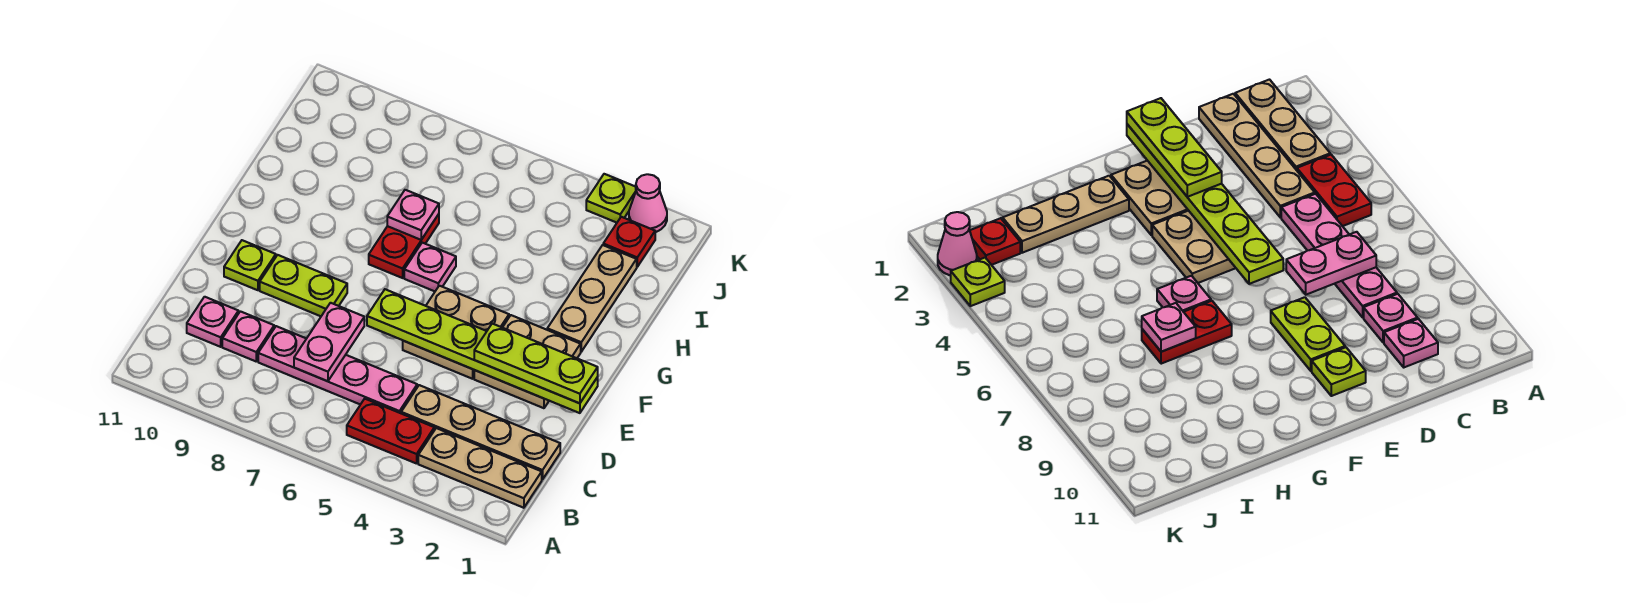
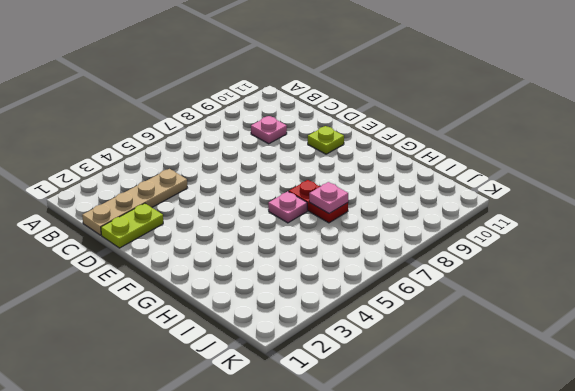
lime 1x2 plate [101,203,163,248] -> lime 1x2 plate moved to [260,255,347,316]
none -> tan 1x3 plate [418,428,542,508]
none -> red 1x2 plate [347,399,434,464]
none -> pink 1x4 plate [258,326,417,413]

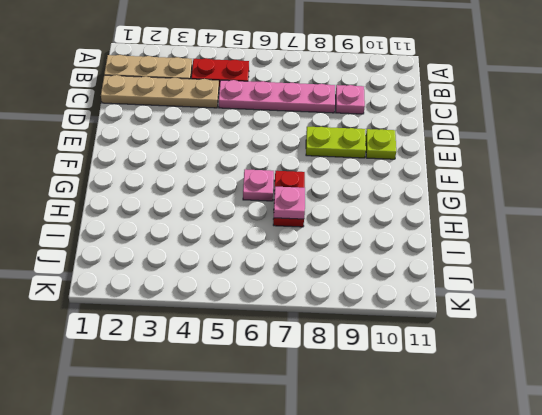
none -> pink 1x1 plate [187,297,238,347]
none -> tan 2x2 plate [474,315,581,408]
none -> tan 2x2 plate [403,286,509,379]

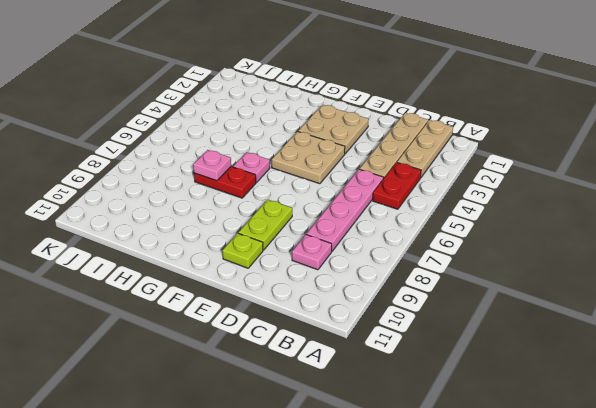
none -> pink 1x1 plate [187,297,238,347]
none -> tan 1x3 plate [547,245,637,352]
none -> red 1x1 plate [603,217,655,267]

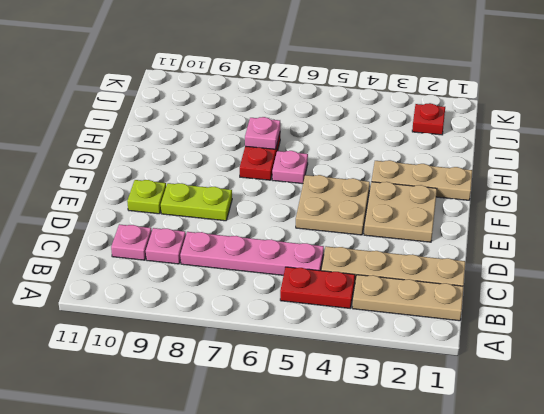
tan 1x3 plate [372,160,472,200] -> tan 1x3 plate turned to [547,245,637,352]
none -> pink 1x1 cone [629,174,667,232]
none -> lime 1x1 plate [586,174,636,223]
none -> pink 1x2 plate [294,303,364,381]

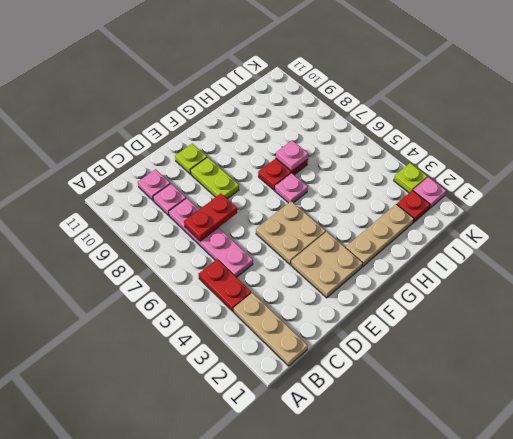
red 1x2 plate [184,194,237,241] -> pink 1x2 plate [294,303,364,381]
pink 1x1 plate [413,177,446,209] -> pink 1x1 cone [629,174,667,232]
none -> tan 1x4 plate [401,385,560,480]
none -> lime 1x6 plate [367,289,598,413]
none -> lime 1x3 plate [474,324,598,403]

